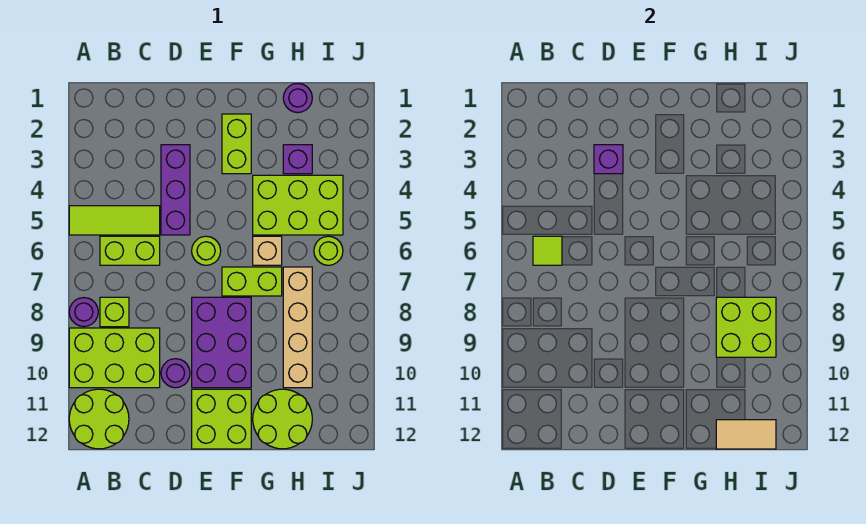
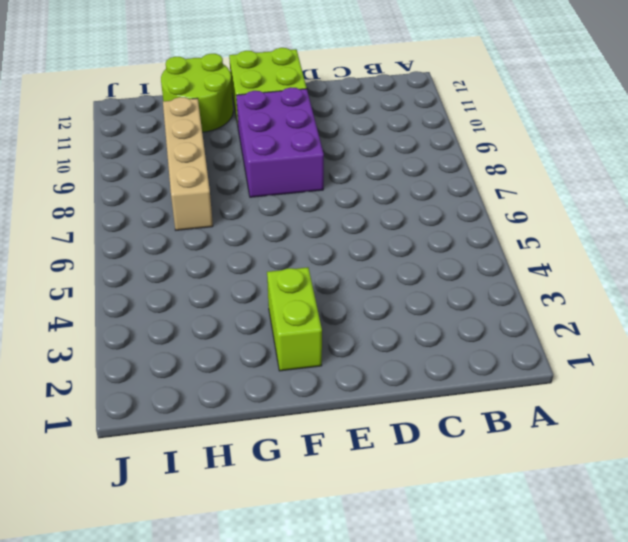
none -> lime 1x3 tile [69,206,160,235]
none -> purple 1x1 round brick [69,298,98,327]
none -> lime 2x3 brick [69,328,160,388]

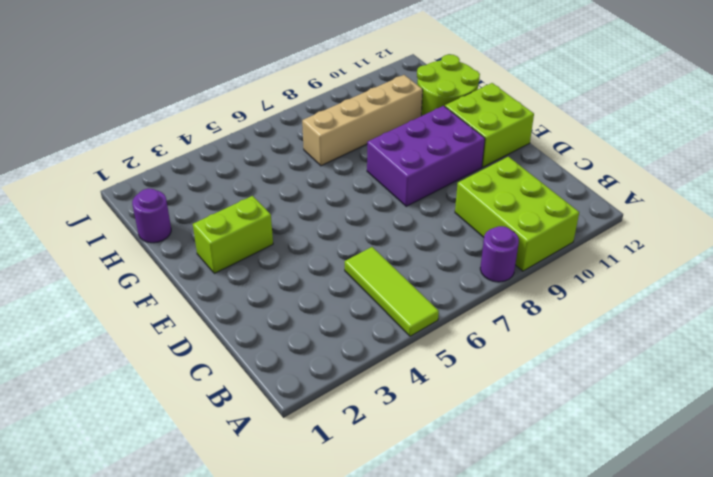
none -> lime 2x2 round brick [69,389,129,449]
none -> lime 1x2 brick [100,236,160,265]
none -> lime 1x1 brick [100,297,129,327]

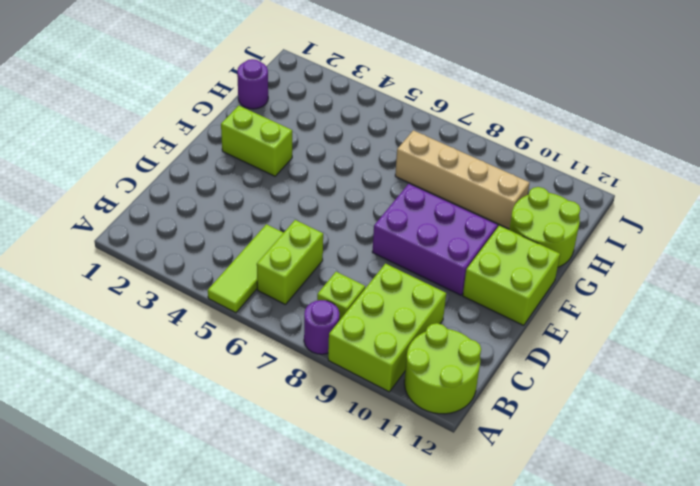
none -> purple 1x3 brick [161,145,190,235]
none -> purple 1x1 round brick [161,359,190,388]
none -> lime 1x1 round brick [192,236,221,265]

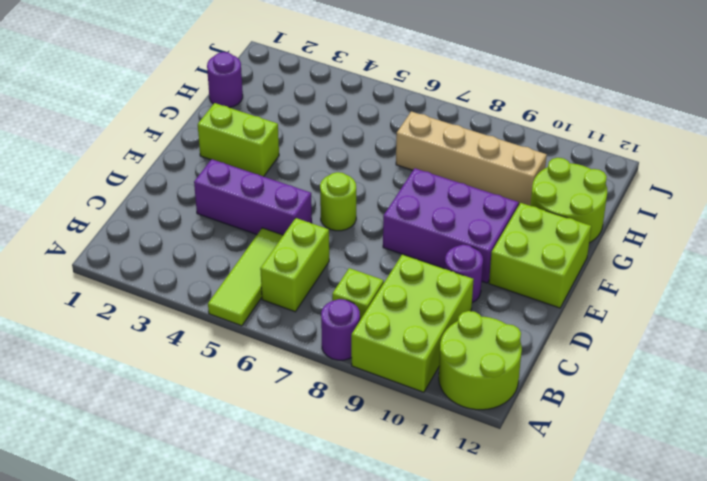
none -> lime 1x2 brick [222,267,282,296]
none -> lime 2x3 brick [253,175,343,235]
none -> tan 1x1 brick [253,236,282,265]

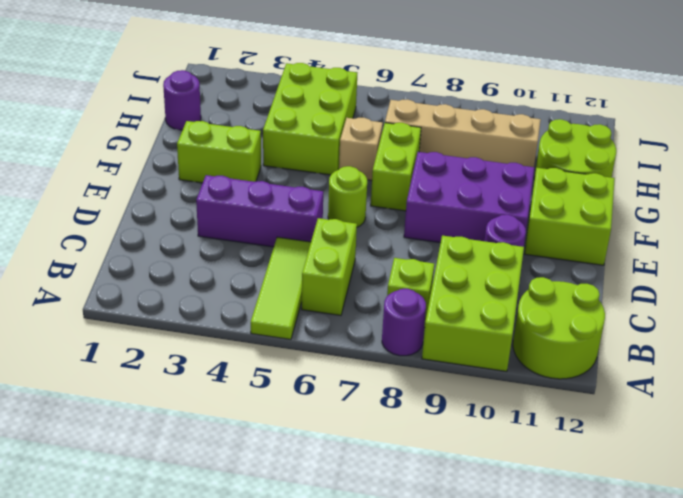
none -> purple 1x1 brick [283,145,312,174]
none -> lime 1x1 round brick [314,236,343,265]
none -> lime 1x1 tile [533,236,562,265]

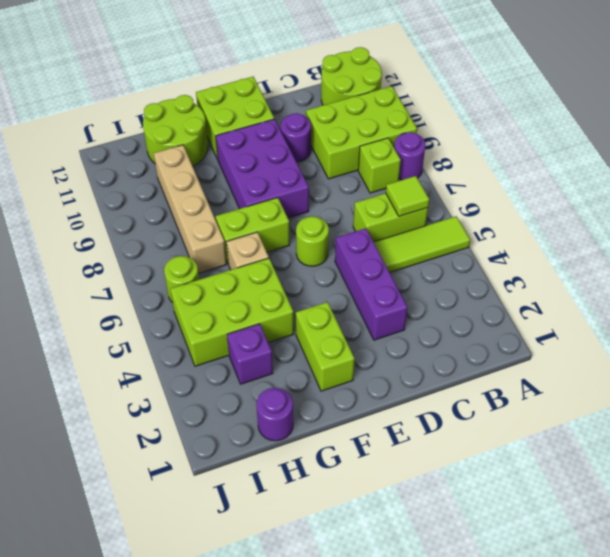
none -> purple 1x1 brick [594,145,623,174]
none -> lime 2x2 brick [716,297,776,357]
none -> tan 1x2 tile [716,420,776,449]

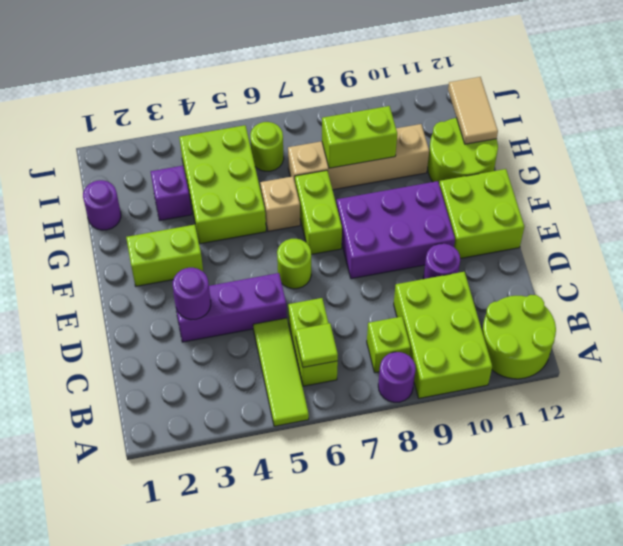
purple 1x1 round brick [173,268,211,320] -> purple 1x1 brick [594,145,623,174]
lime 1x2 brick [322,106,397,168] -> lime 2x2 brick [716,297,776,357]

